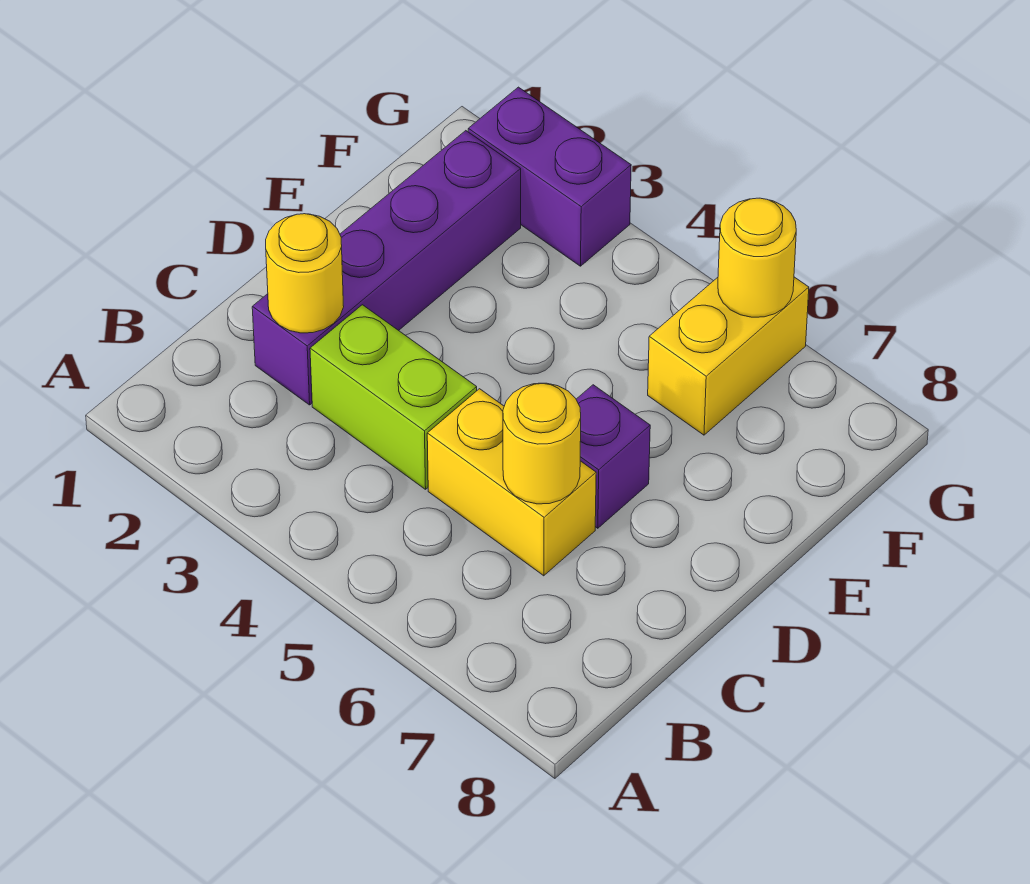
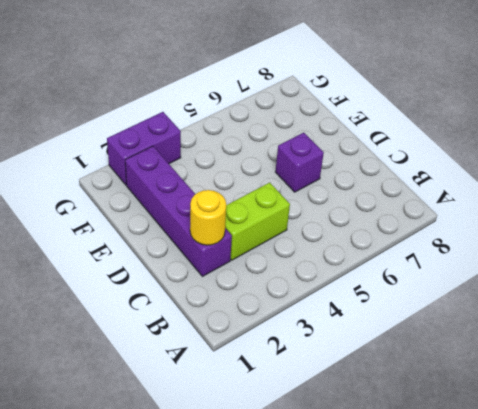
none -> yellow 1x2 brick [427,389,596,576]
none -> yellow 1x2 brick [648,277,809,435]

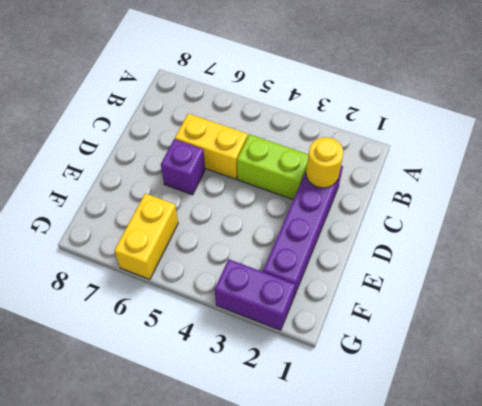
none -> yellow 1x1 round brick [503,383,581,504]
none -> yellow 1x1 round brick [718,198,796,317]

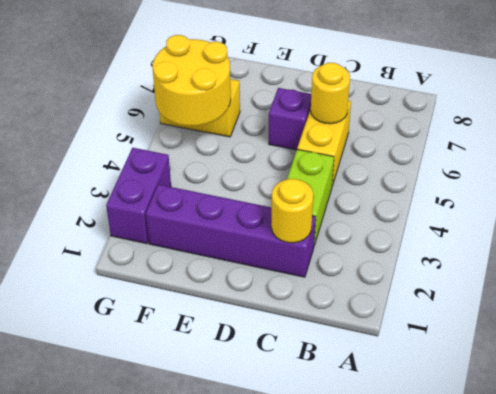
yellow 2x2 round brick [152,35,231,126] -> yellow 1x1 round brick [718,198,796,317]

